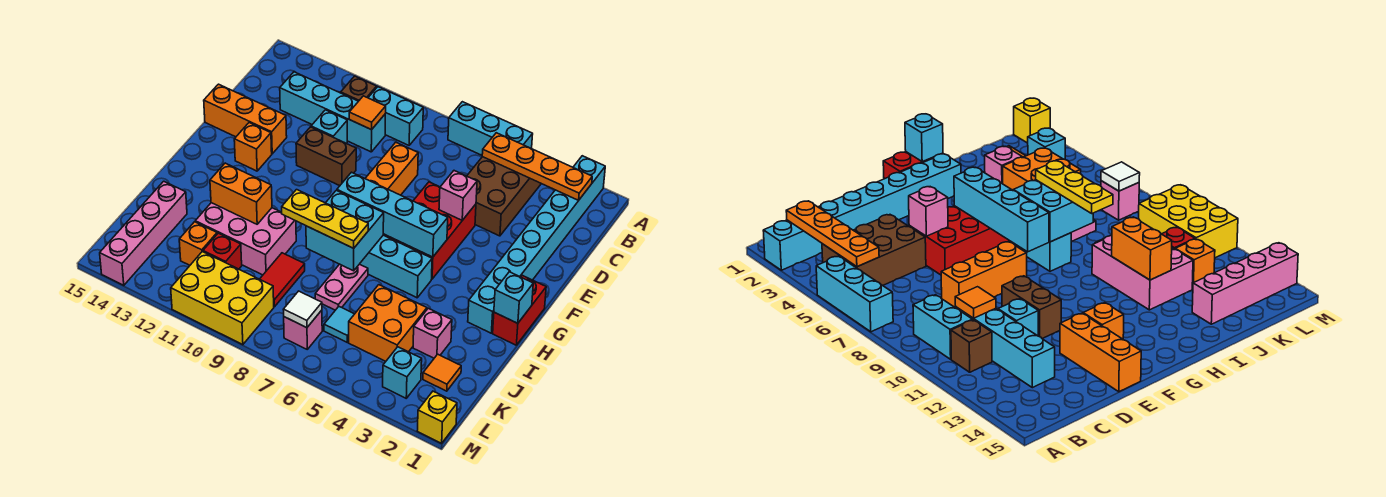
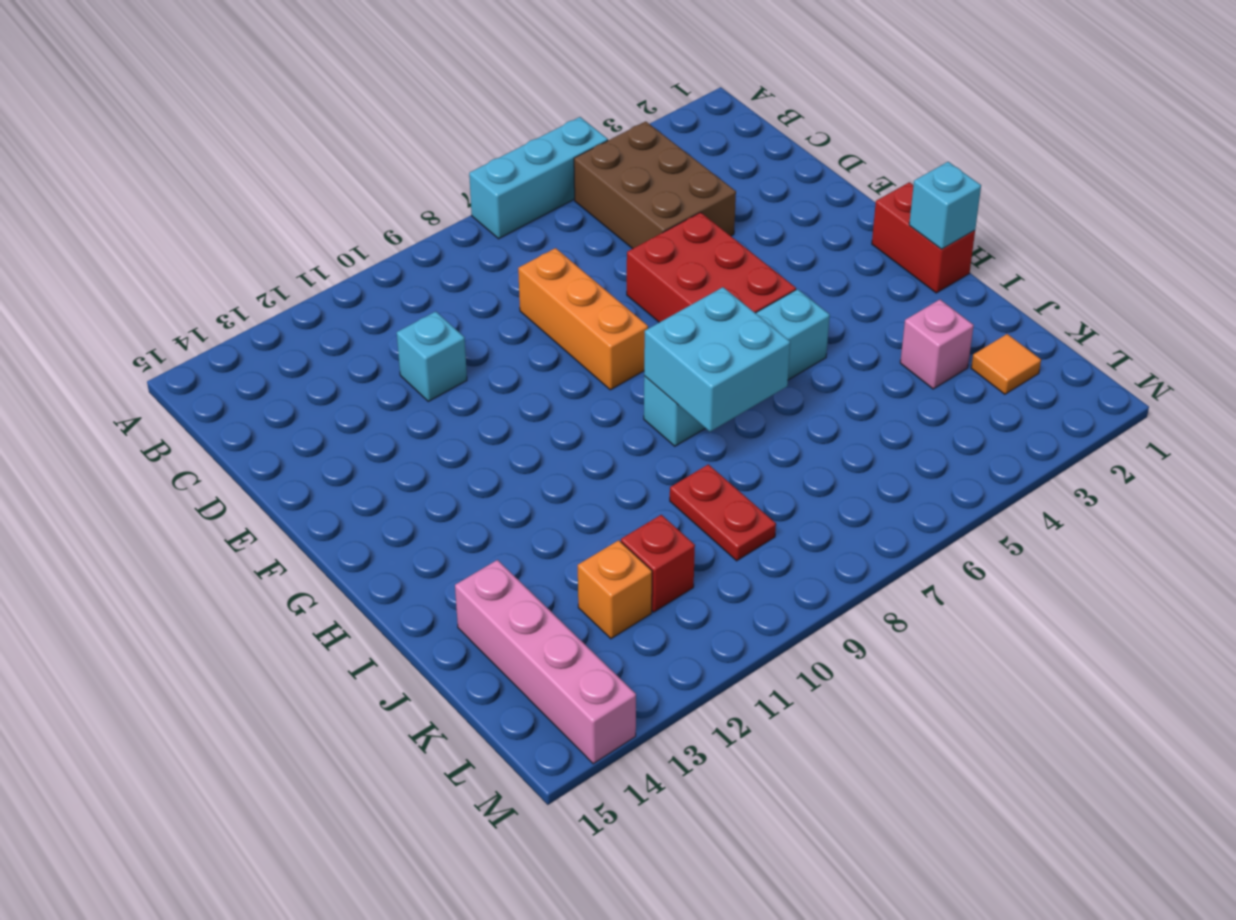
red 1x2 plate [670,464,776,561] -> red 1x2 tile [260,253,305,307]
none -> cyan 1x8 brick [468,156,605,333]
none -> cyan 1x2 brick [368,87,423,145]
none -> brown 1x1 brick [341,76,377,101]
none -> cyan 1x4 brick [280,72,385,152]

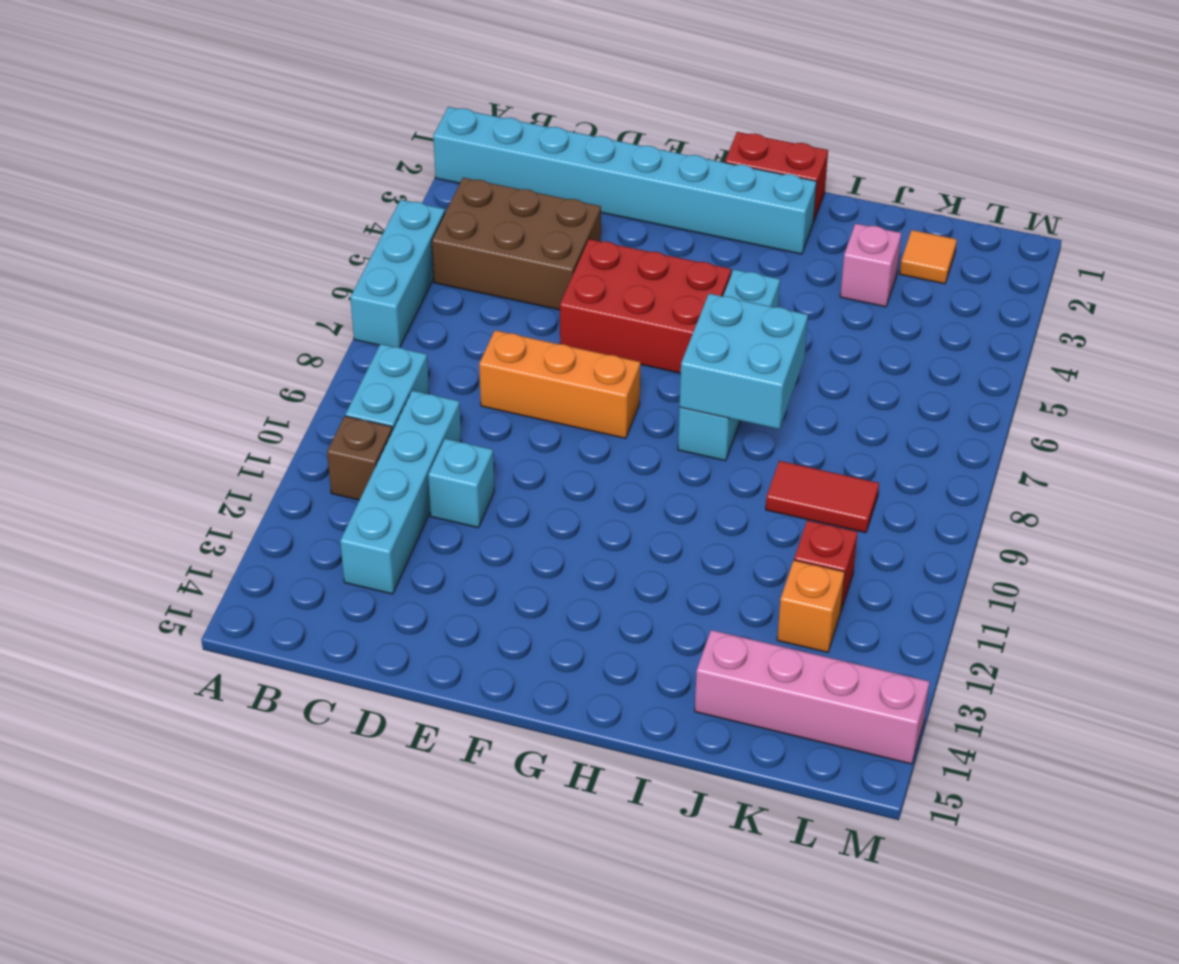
none -> brown 1x2 brick [296,127,356,186]
none -> orange 1x3 brick [204,84,287,154]
none -> orange 1x1 brick [234,123,272,171]
none -> pink 1x2 plate [315,264,368,310]

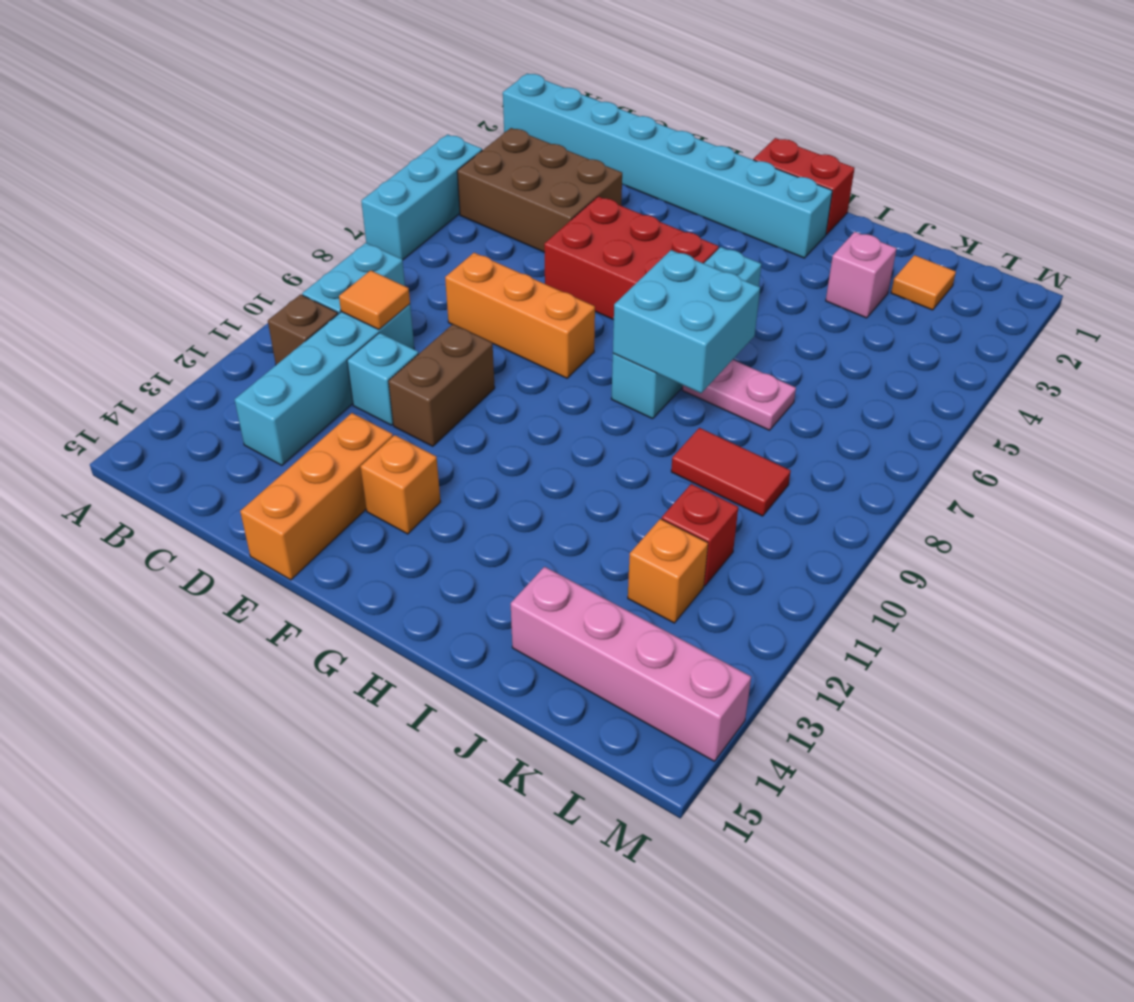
none -> pink 2x3 brick [195,203,296,275]
none -> orange 2x2 brick [349,285,427,361]
none -> cyan 1x1 tile [324,307,354,342]
none -> cyan 1x1 brick [383,347,422,398]

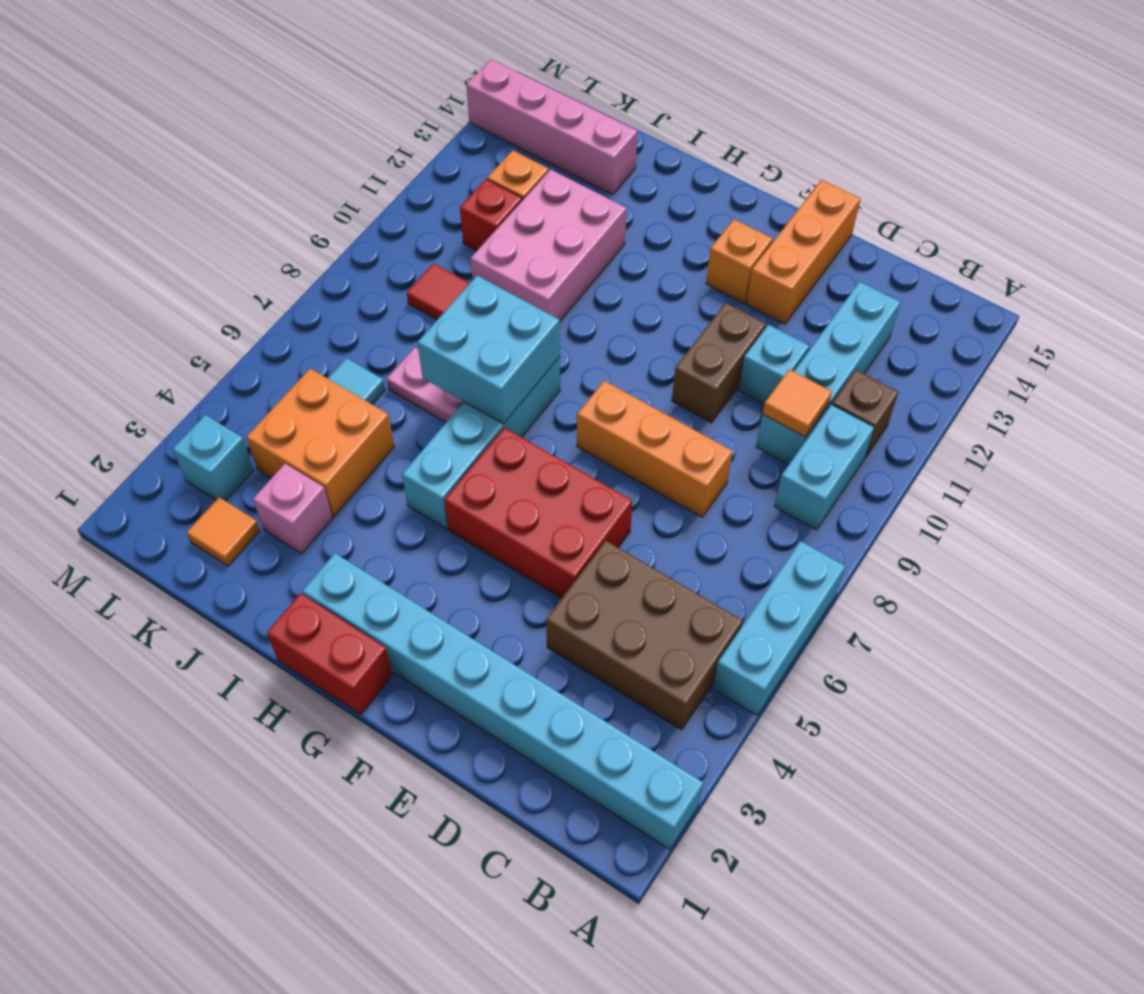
none -> pink 1x1 brick [284,310,322,349]
none -> yellow 2x3 brick [171,252,274,345]
none -> yellow 1x1 brick [417,391,457,443]
none -> orange 1x4 plate [482,133,592,201]

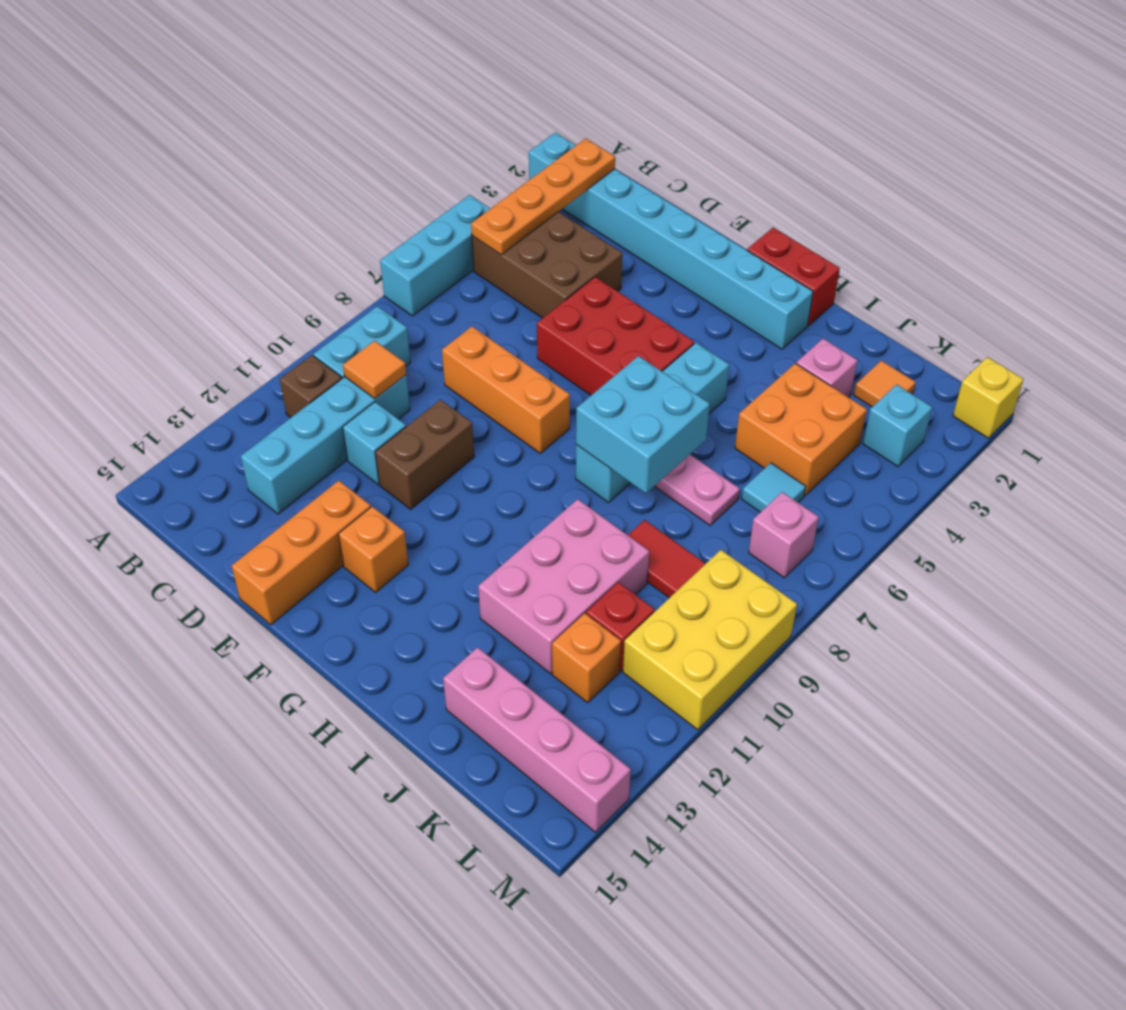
none -> pink 1x1 brick [439,171,477,220]
none -> cyan 1x4 brick [337,172,448,257]
none -> cyan 1x1 brick [494,272,533,323]
none -> orange 1x2 brick [210,163,272,224]

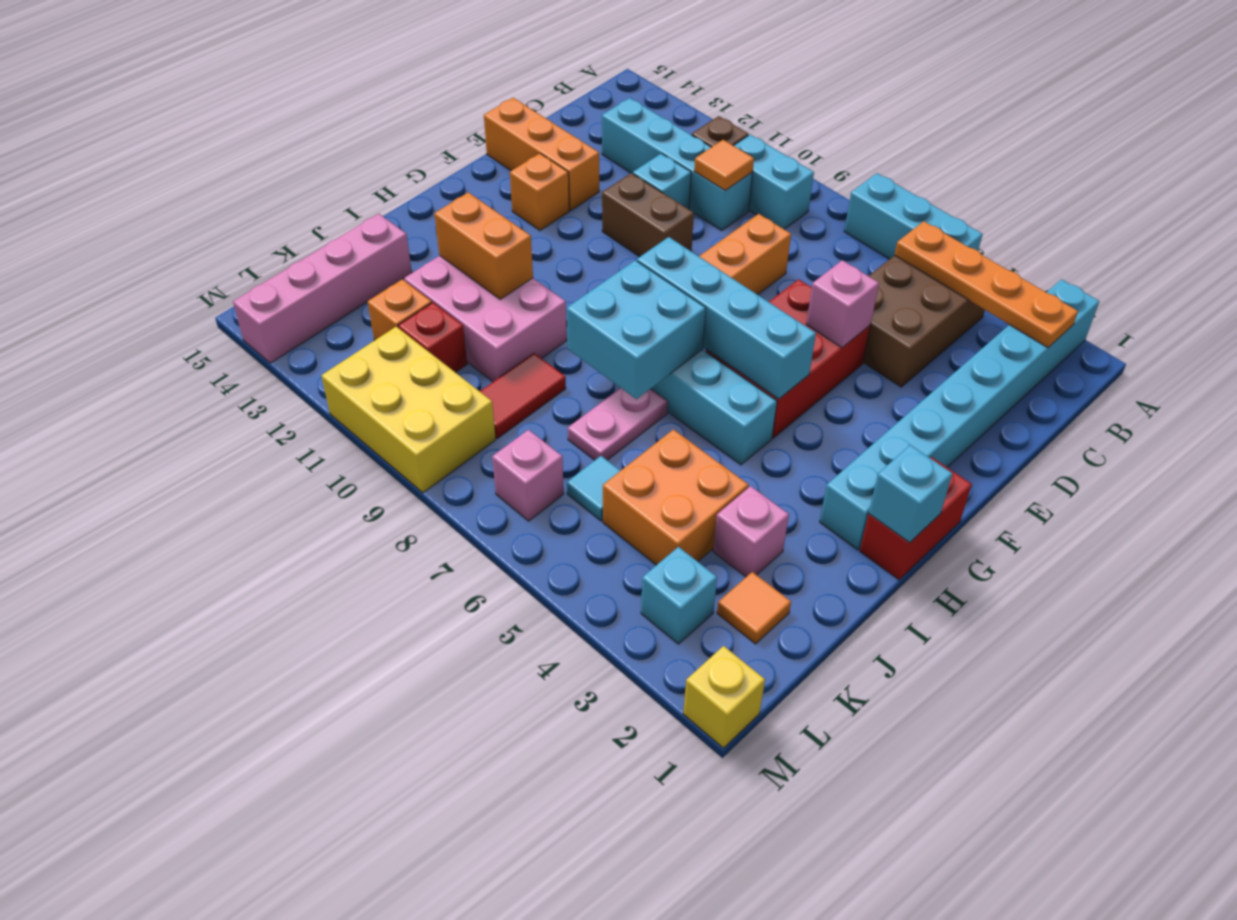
none -> white 1x1 tile [283,291,322,328]
none -> yellow 1x3 plate [282,190,368,248]

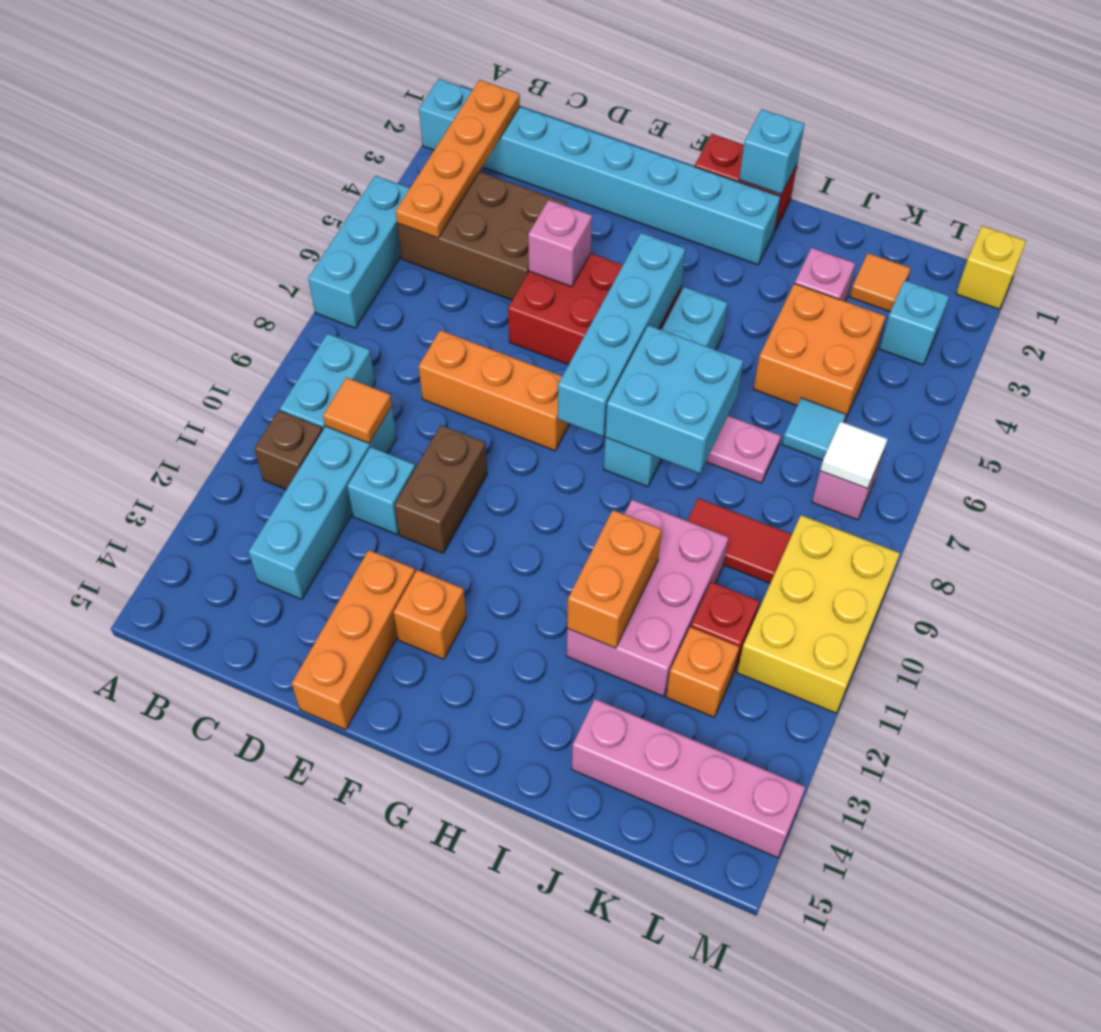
none -> yellow 1x3 plate [282,190,368,248]

